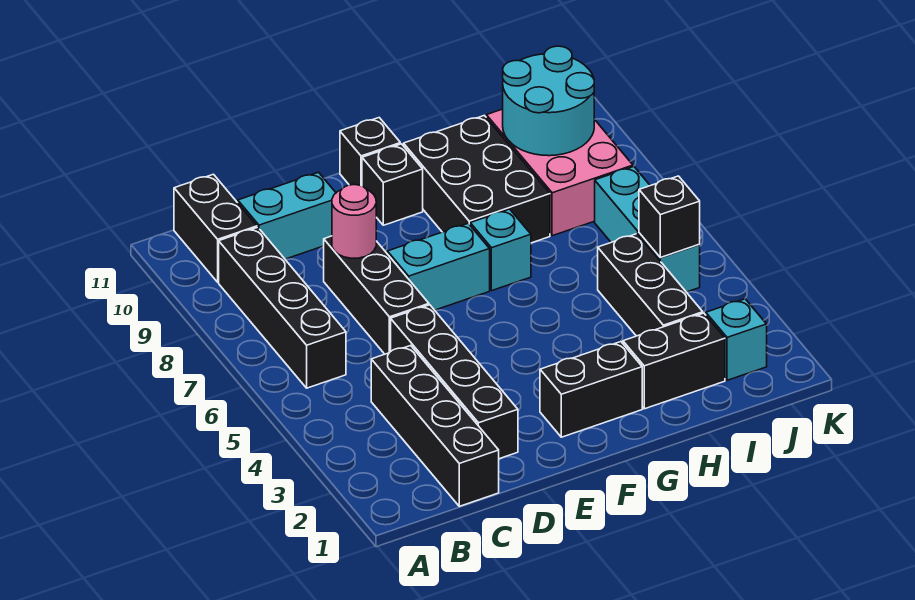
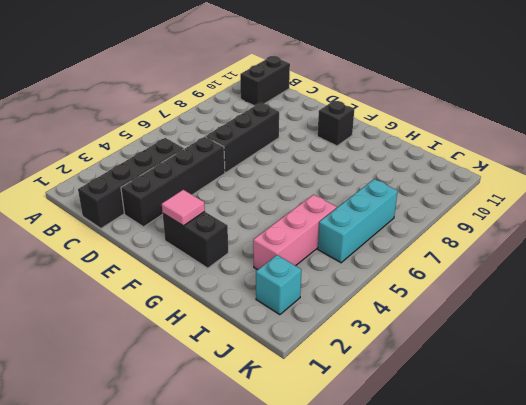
pink 1x1 tile [162,190,205,226] -> none
pink 1x3 brick [253,195,337,270] -> black 1x3 brick [598,234,703,336]
none -> black 1x4 brick [219,227,346,388]
none -> cyan 1x2 brick [238,172,336,259]
none -> cyan 1x2 brick [387,224,490,310]

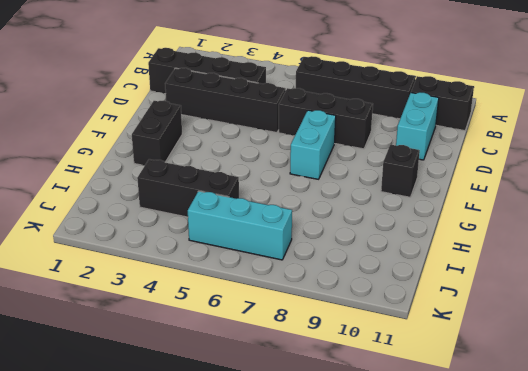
none -> black 1x1 brick [340,118,400,186]
none -> cyan 1x1 brick [470,209,531,291]
none -> black 2x3 brick [404,116,550,243]

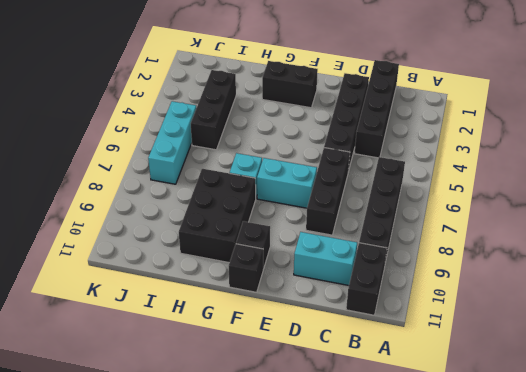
none -> black 1x2 brick [623,313,725,409]
none -> pink 2x3 brick [486,109,633,236]
none -> cyan 1x1 brick [706,299,767,380]

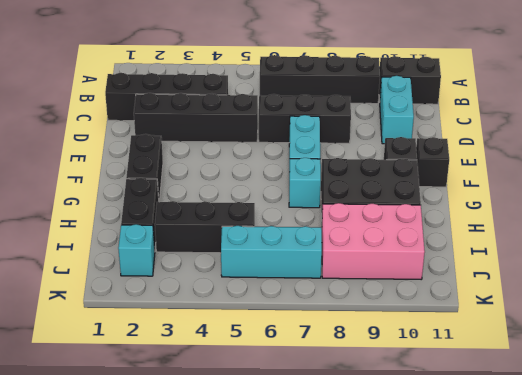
none -> pink 1x1 round brick [332,185,376,258]
none -> cyan 2x2 round brick [503,46,594,156]
none -> black 1x1 brick [639,176,700,257]

